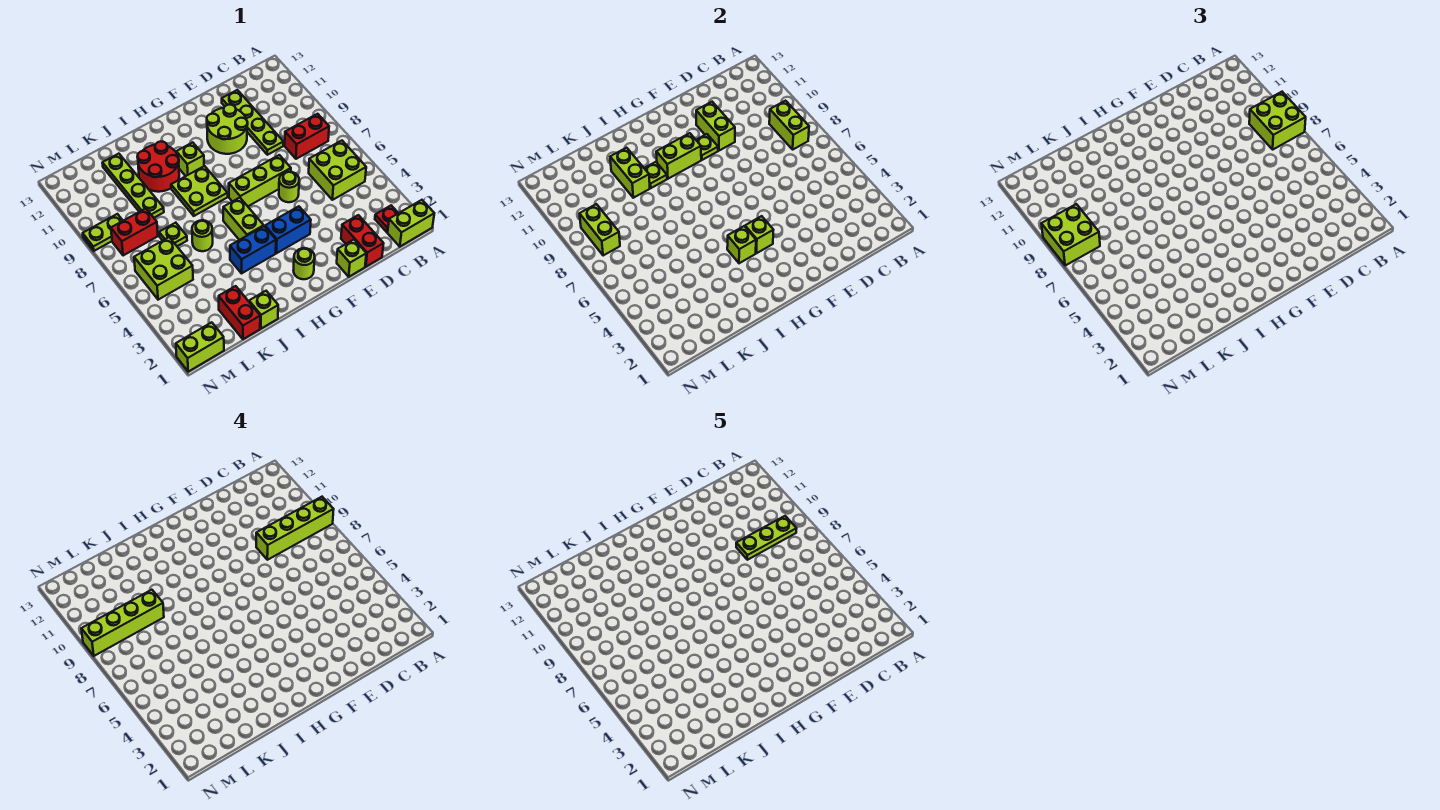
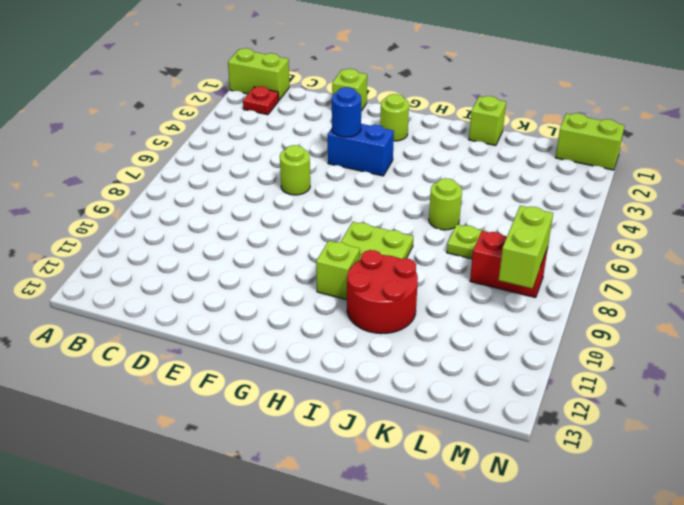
blue 1x1 round brick [332,87,361,137] -> none
none -> lime 2x2 brick [309,141,366,200]
none -> red 1x2 brick [285,114,329,159]
none -> red 1x2 brick [341,215,384,267]
none -> lime 1x4 plate [222,90,283,155]

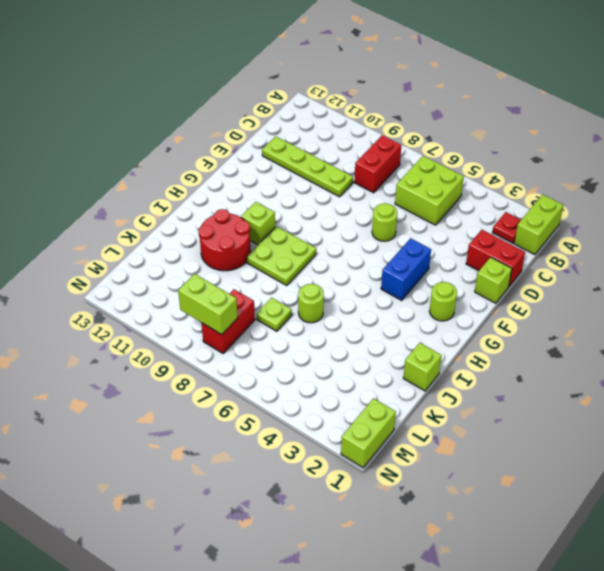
none -> lime 1x3 brick [229,155,291,206]
none -> lime 2x2 round brick [207,105,248,154]
none -> blue 1x2 brick [230,226,276,273]
none -> lime 1x2 brick [223,198,264,240]

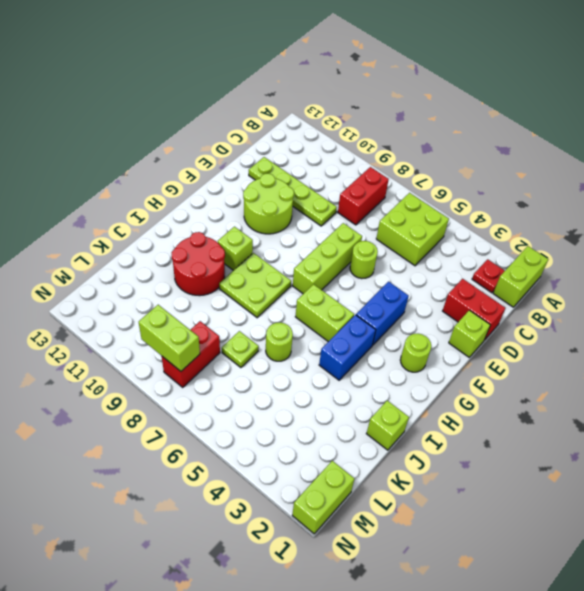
none -> red 1x2 brick [219,286,260,339]
none -> lime 1x4 plate [103,154,164,218]
none -> lime 2x2 brick [134,237,193,300]
none -> lime 1x2 plate [83,214,123,251]

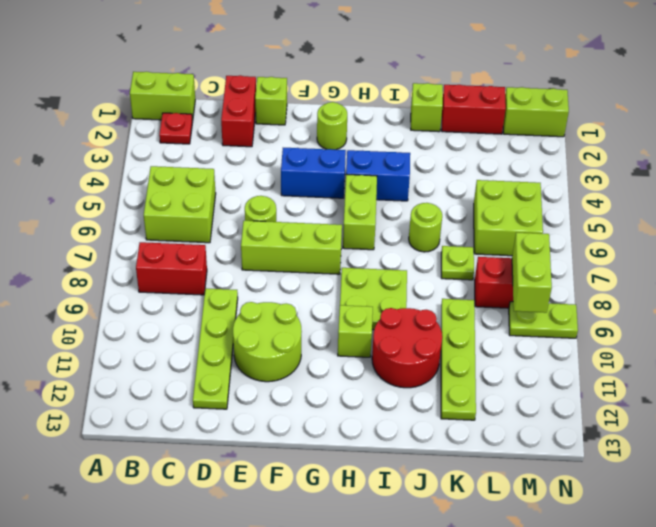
red 1x2 brick [442,85,506,134] -> red 1x2 brick turned to [219,286,260,339]
none -> lime 1x2 brick [769,101,809,149]
none -> lime 1x2 brick [696,102,735,151]
none -> lime 1x1 plate [696,134,718,160]
none -> lime 1x1 brick [745,216,773,253]

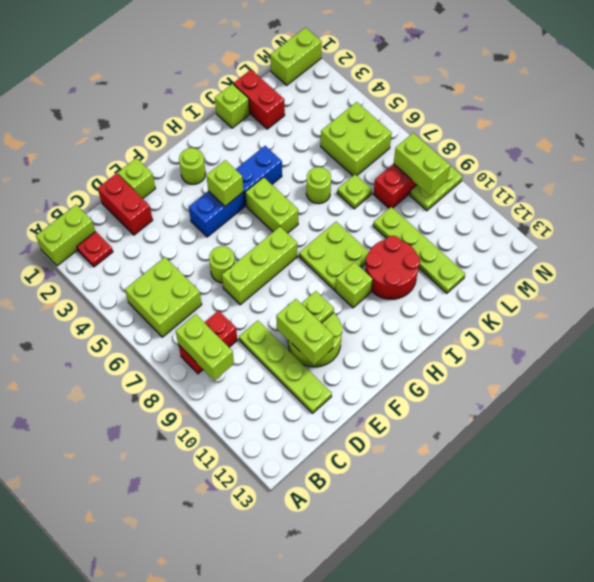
none -> lime 1x2 brick [656,133,701,179]
none -> lime 1x1 brick [727,226,756,263]
none -> lime 1x1 plate [644,162,667,188]
none -> lime 1x2 brick [610,148,650,198]

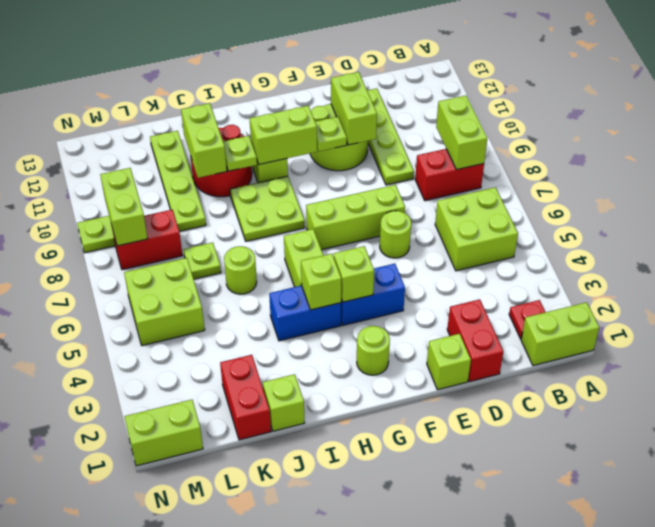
none -> lime 2x2 brick [1249,92,1306,149]
none -> lime 2x2 brick [1041,204,1100,266]
none -> lime 1x4 brick [256,497,334,560]
none -> lime 1x4 brick [81,590,164,656]

